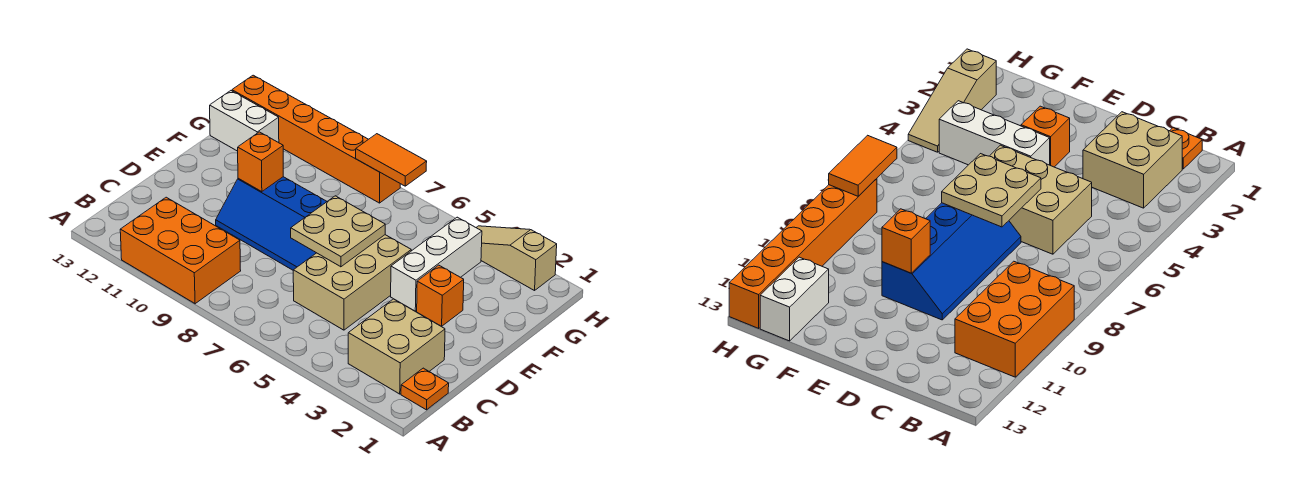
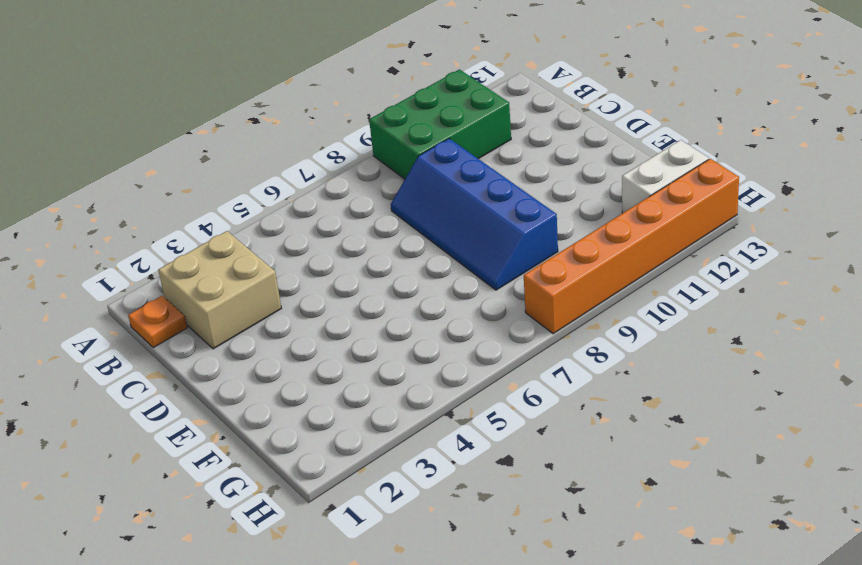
green 2x3 brick [369,69,511,179] -> orange 2x3 brick [120,197,241,304]
blue 2x4 slope [391,139,558,290] -> blue 2x4 slope turned to [216,177,327,270]
none -> tan 2x3 brick [293,235,411,330]
none -> orange 1x1 brick [417,265,464,326]
none -> white 1x3 brick [391,217,482,311]

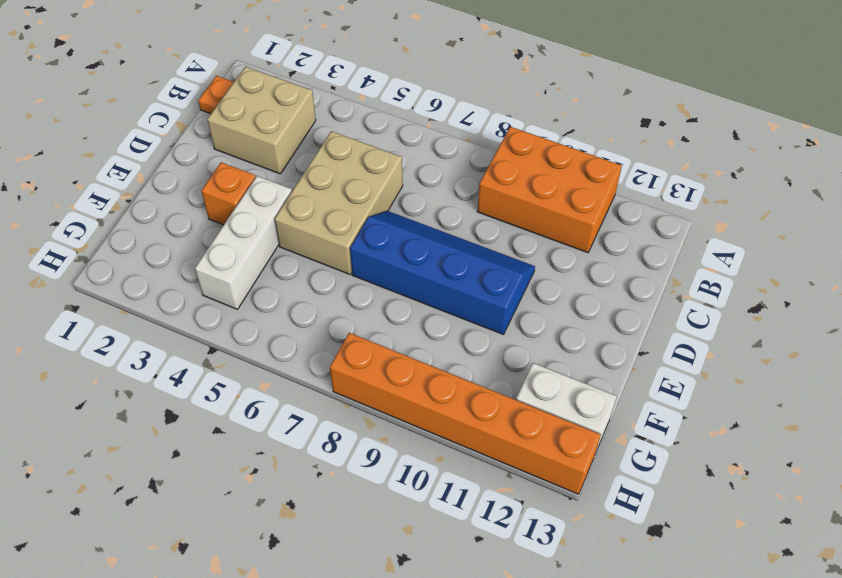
none -> tan 1x3 slope [476,226,557,291]
none -> tan 2x2 plate [291,196,385,267]
none -> orange 1x1 brick [238,132,283,192]

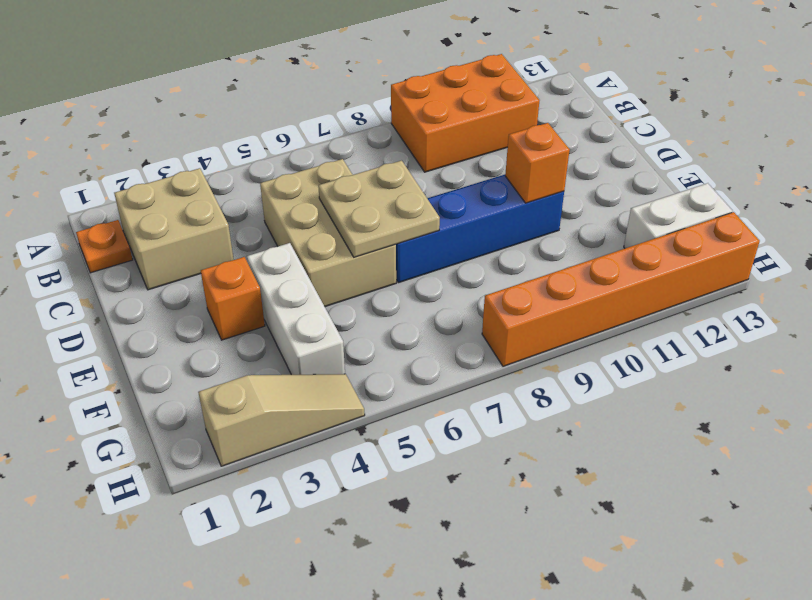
none -> orange 1x2 tile [356,134,427,186]

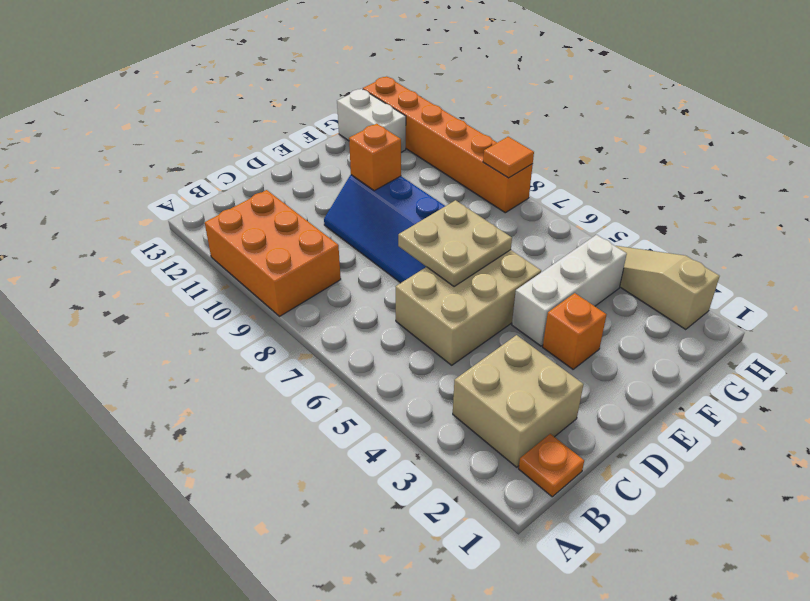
orange 1x1 tile [483,137,534,178] -> orange 1x2 tile [356,134,427,186]

